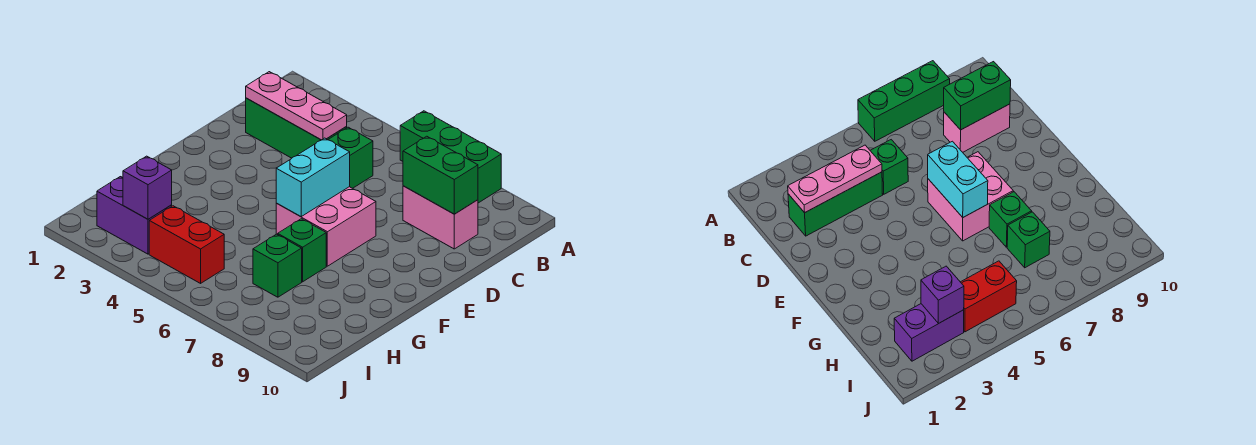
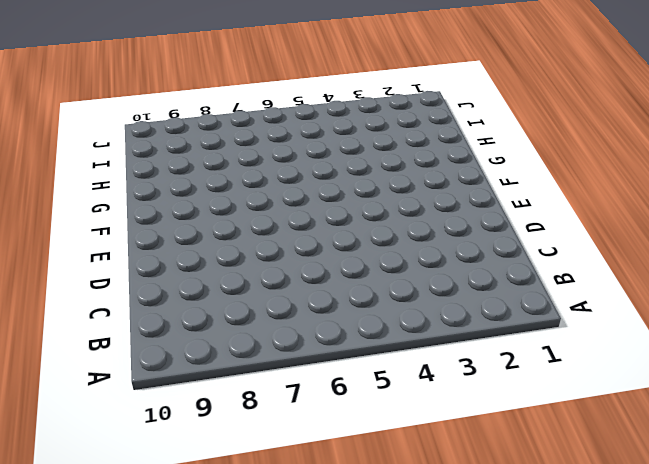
none -> green 1x3 brick [400,111,501,203]
none -> green 1x3 brick [246,98,347,158]
none -> green 1x1 brick [328,127,373,188]

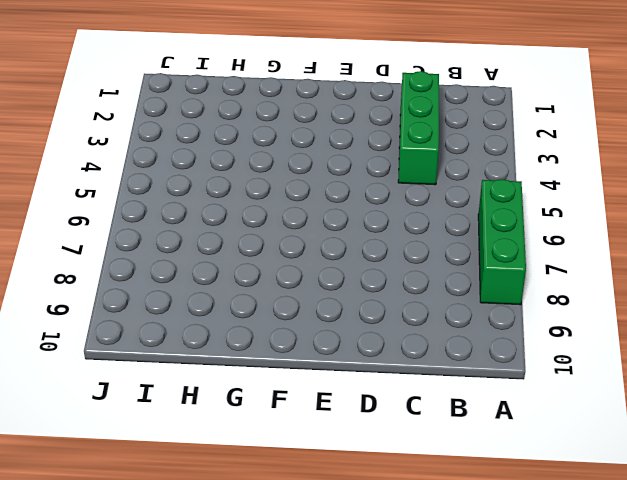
none -> green 1x1 brick [328,127,373,188]
none -> pink 1x2 brick [403,186,478,249]
none -> pink 2x2 brick [276,187,376,266]

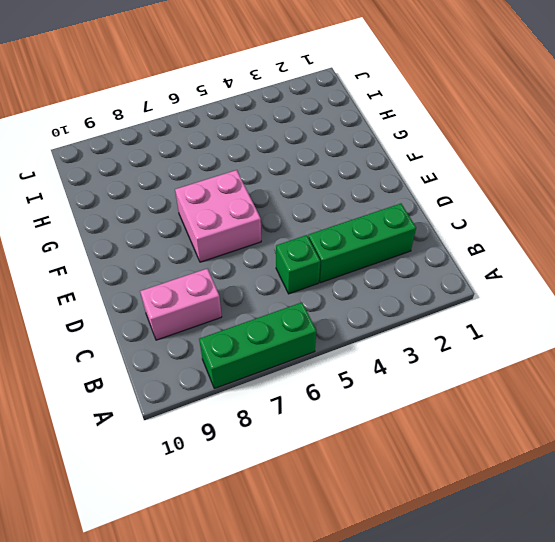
none -> green 1x1 brick [278,219,326,282]
none -> green 1x1 brick [253,234,302,297]
none -> purple 1x2 brick [97,177,172,254]

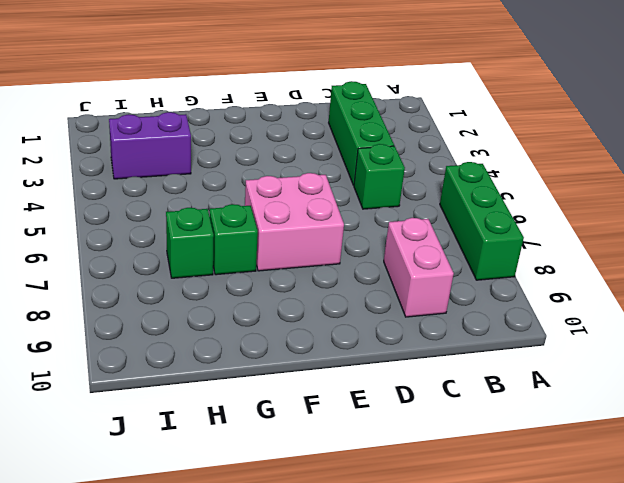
purple 1x2 brick [109,112,191,179] -> purple 1x2 brick turned to [97,177,172,254]
none -> red 1x2 brick [149,206,224,283]
none -> pink 1x3 plate [246,72,347,140]
none -> green 1x2 brick [403,136,478,214]

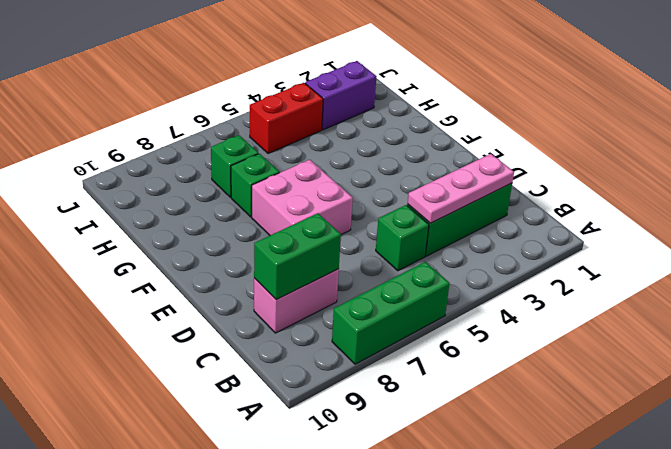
none -> cyan 1x2 brick [276,138,350,217]
none -> purple 1x1 brick [123,156,172,219]

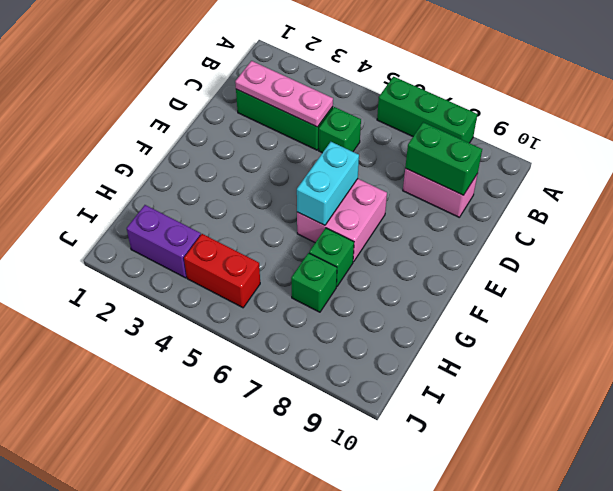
none -> purple 1x1 brick [123,156,172,219]

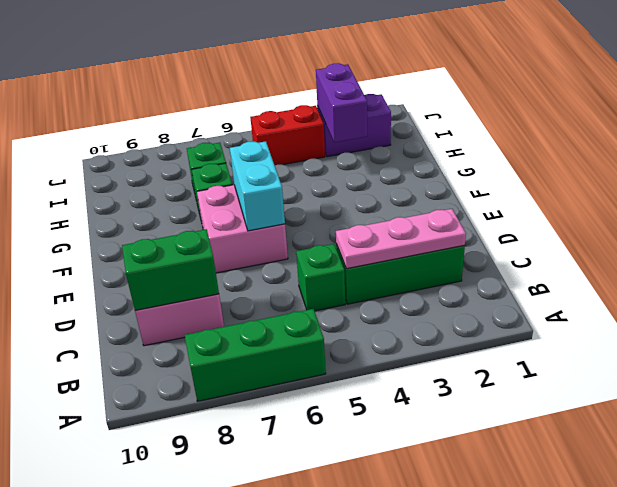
purple 1x2 brick [316,63,367,142] -> purple 1x1 brick [123,156,172,219]

